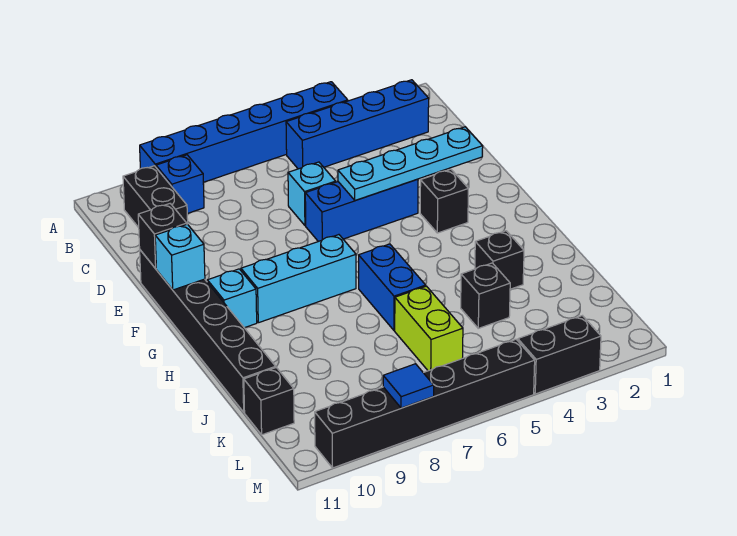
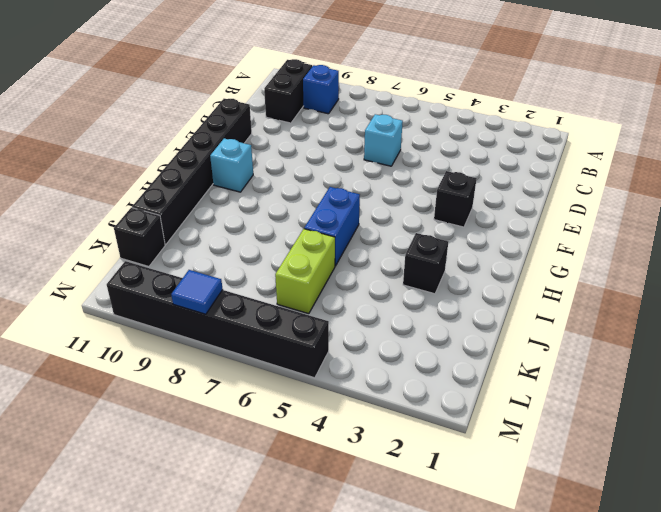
none -> blue 1x6 brick [140,82,348,182]
none -> blue 1x4 brick [286,80,429,169]
none -> blue 1x3 brick [305,179,418,242]

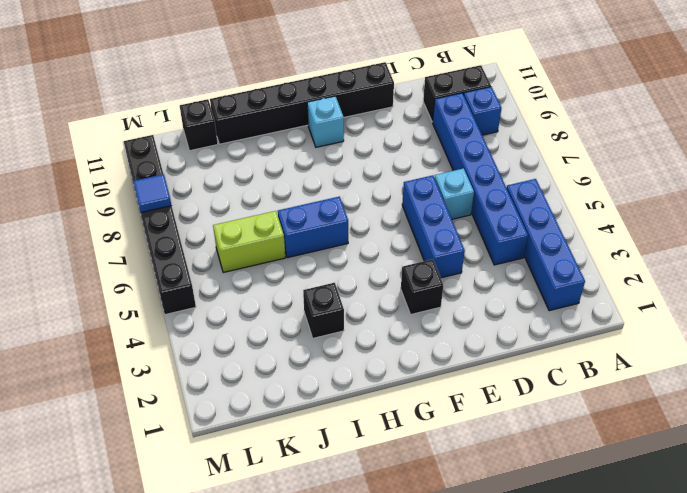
blue 1x6 brick [433,93,528,265] -> blue 1x6 brick moved to [140,82,348,182]
none -> cyan 1x3 brick [241,235,356,323]
none -> black 1x1 brick [461,263,510,328]
none -> black 1x2 brick [518,316,601,394]

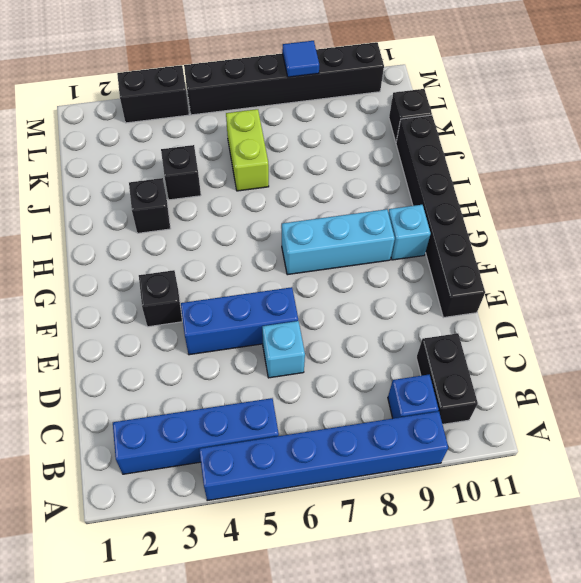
none -> blue 1x2 brick [359,244,426,330]
none -> cyan 1x4 plate [338,127,483,200]
none -> black 1x1 brick [138,204,187,269]

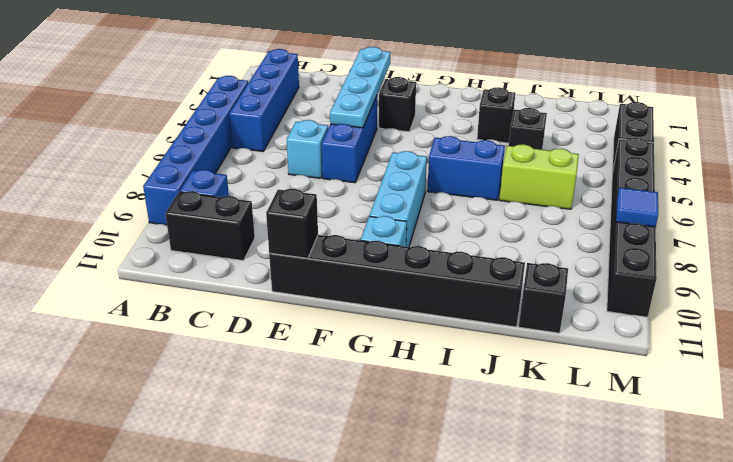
none -> cyan 1x1 brick [155,224,205,290]

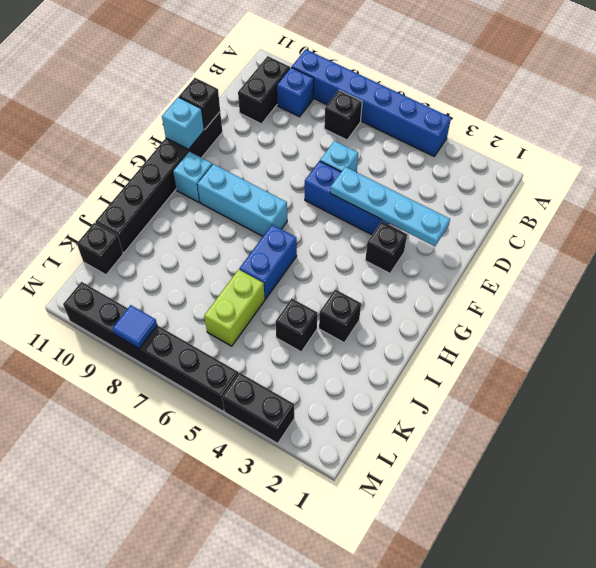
black 1x1 brick [324,90,362,140] -> none
none -> blue 1x4 brick [286,80,429,169]

